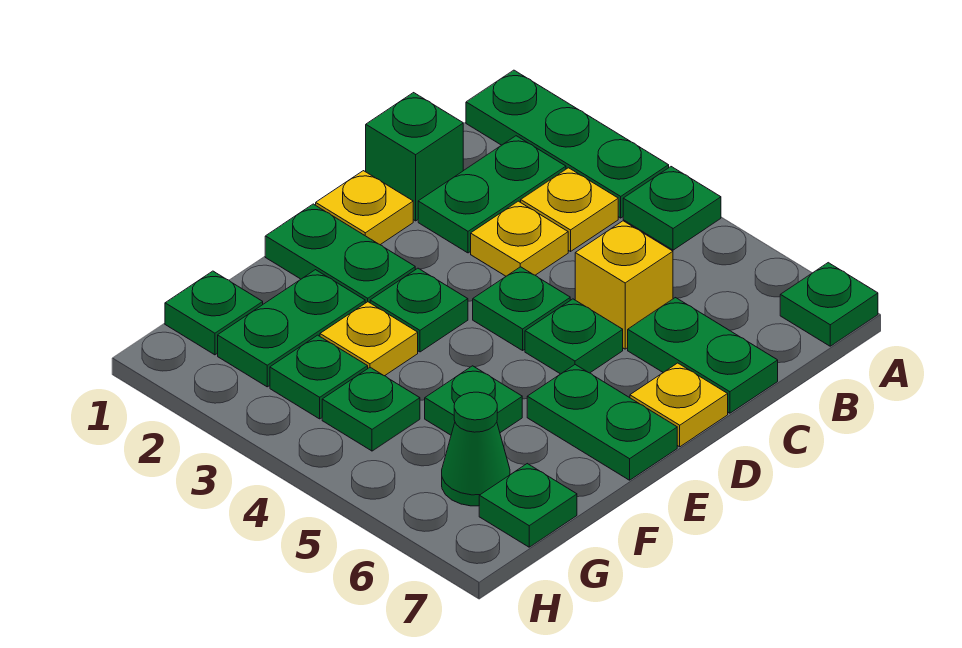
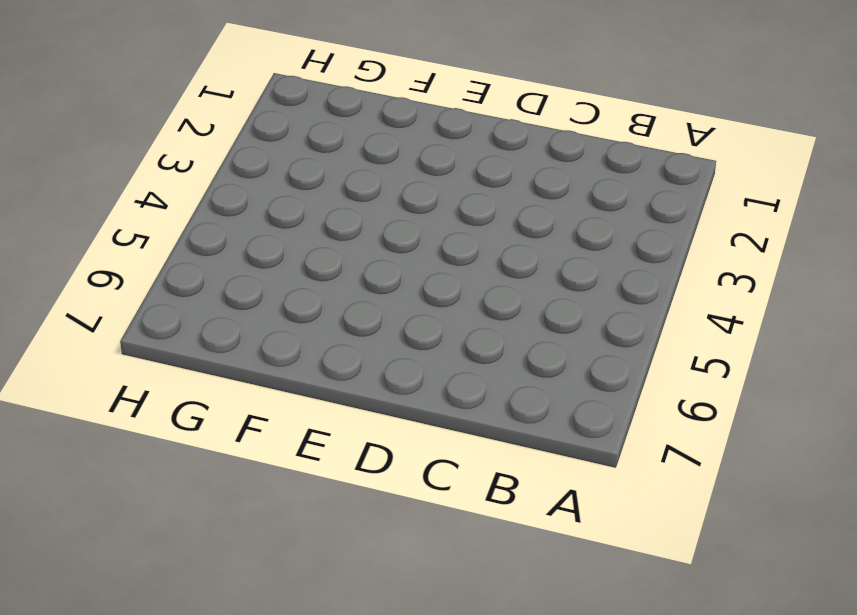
none -> green 1x3 plate [466,70,669,218]
none -> green 1x1 plate [623,167,721,250]
none -> green 1x1 plate [780,263,878,346]

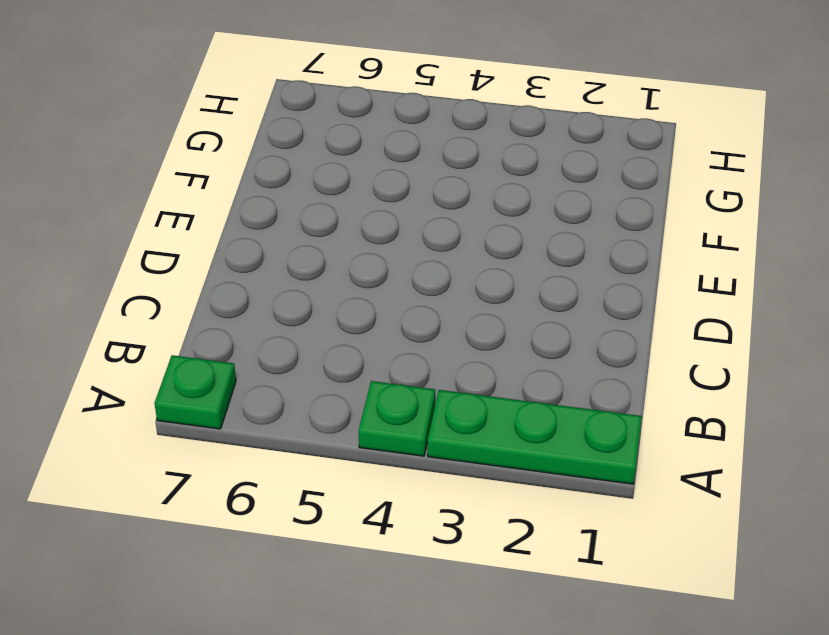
none -> green 1x2 plate [418,136,566,253]
none -> yellow 1x1 plate [521,168,618,251]
none -> green 1x1 brick [366,93,464,221]

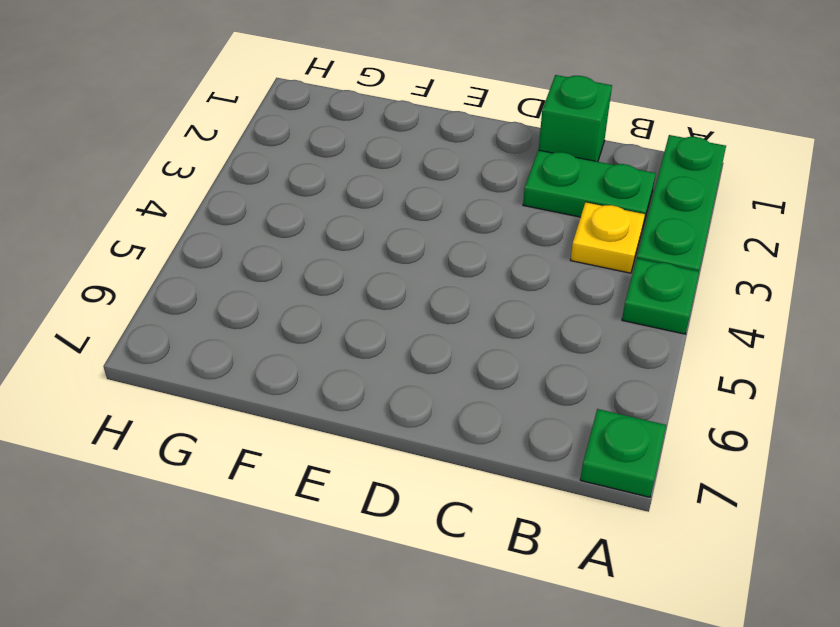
none -> yellow 1x1 plate [471,201,568,276]
none -> yellow 1x1 brick [575,221,673,349]
none -> green 1x2 plate [628,298,778,413]

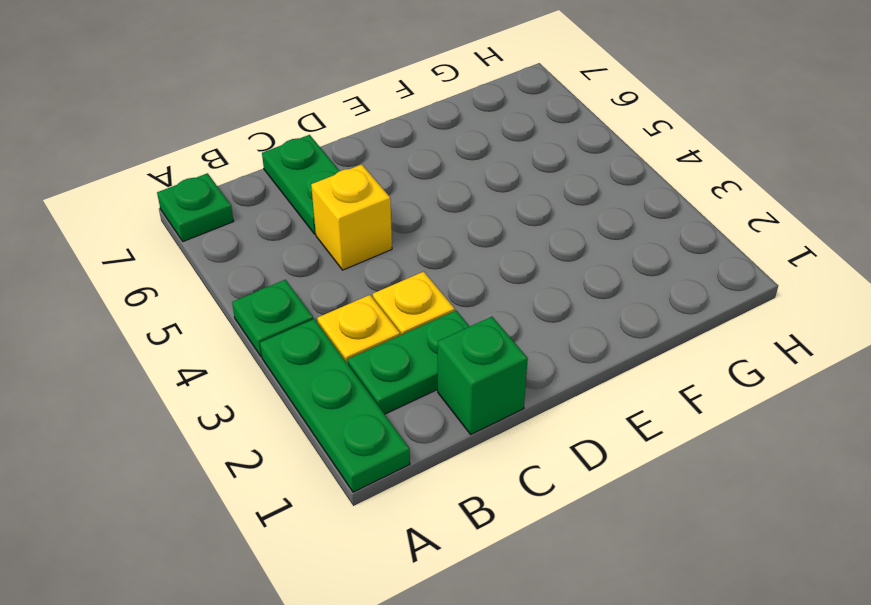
none -> yellow 1x1 plate [316,171,413,245]
none -> green 1x1 plate [473,267,570,350]
none -> green 1x1 plate [525,299,623,374]

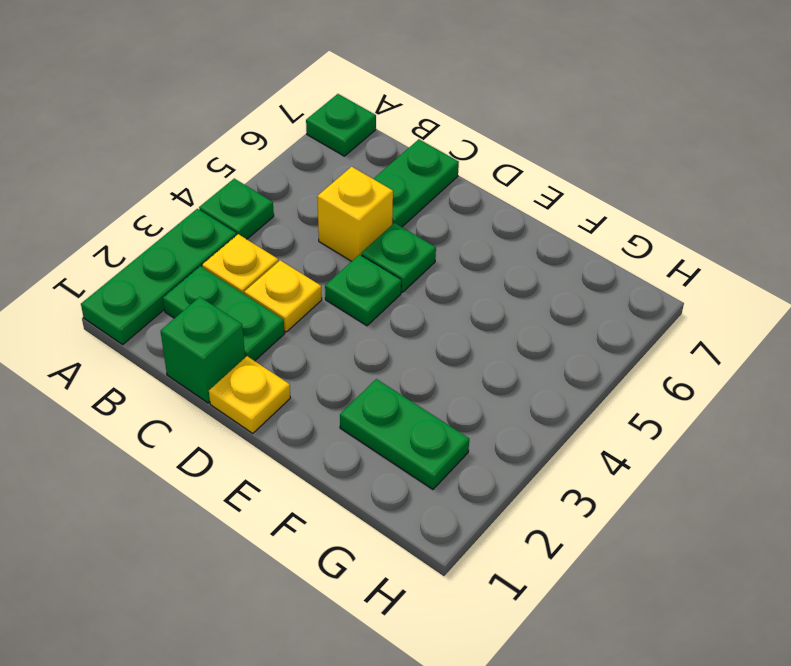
none -> yellow 1x1 plate [630,363,728,447]
none -> green 1x2 plate [265,204,416,303]
none -> green 1x1 plate [370,268,468,352]

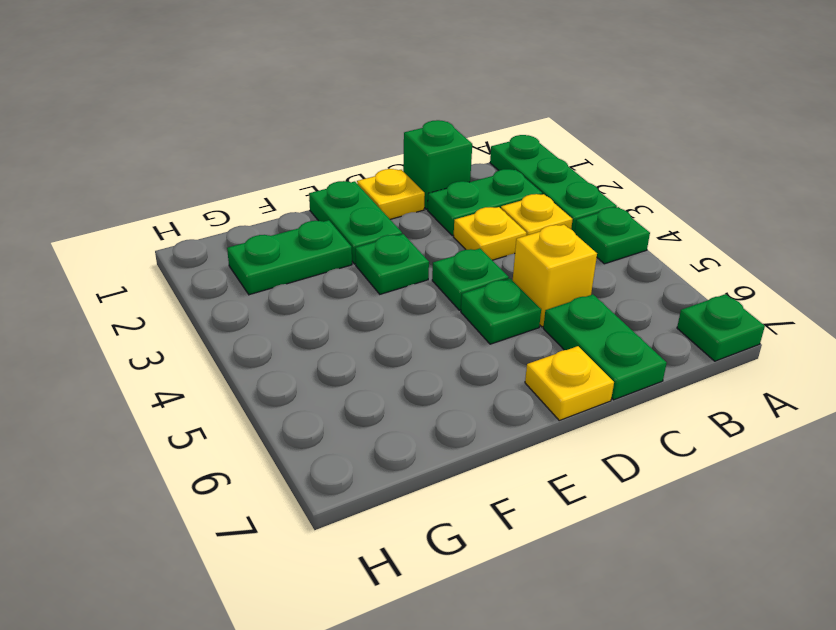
none -> green 1x2 plate [527,365,677,480]
none -> yellow 1x1 plate [320,302,418,376]
none -> green 1x1 plate [425,366,522,435]

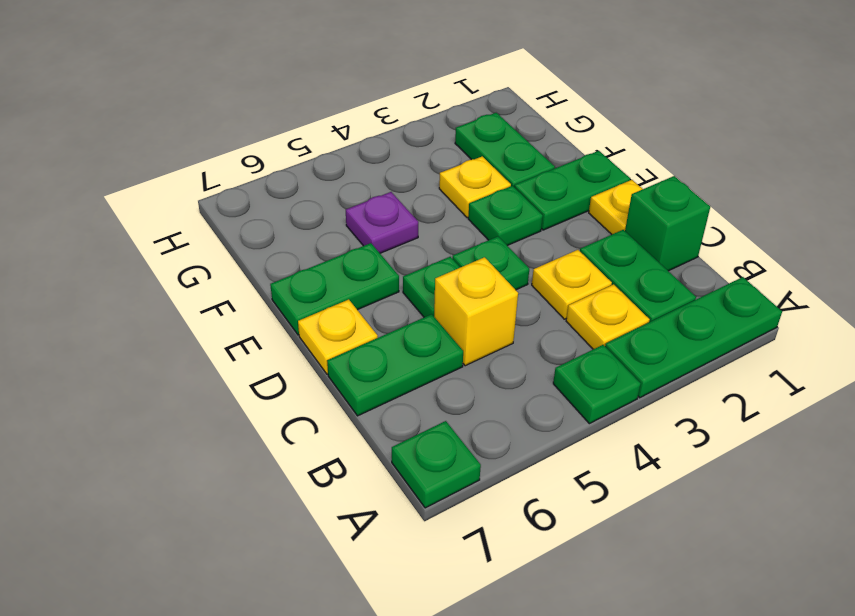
purple 1x1 plate [346,192,418,253] -> green 1x1 plate [425,366,522,435]
none -> green 1x1 plate [165,271,263,355]
none -> green 1x1 plate [270,335,368,419]
none -> green 1x1 plate [322,367,420,451]

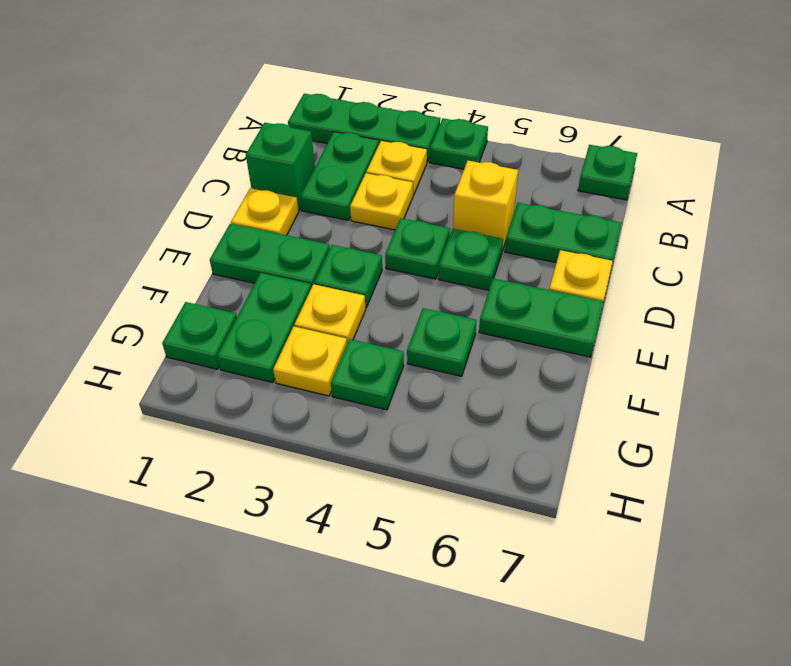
yellow 1x1 plate [273,327,347,396] -> green 1x1 plate [270,335,368,419]
none -> green 1x1 cone [442,392,510,506]
none -> green 1x1 plate [479,464,577,547]

